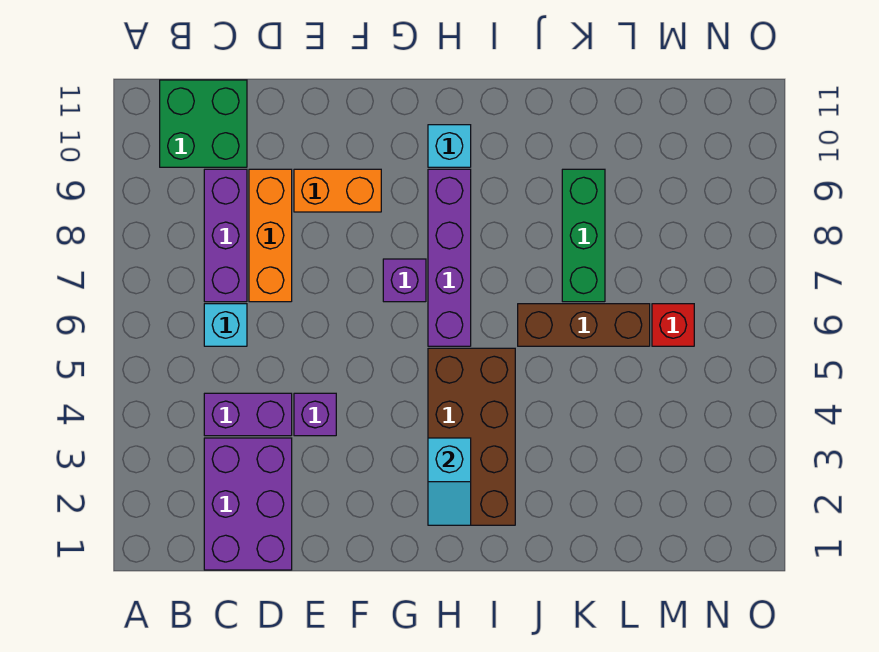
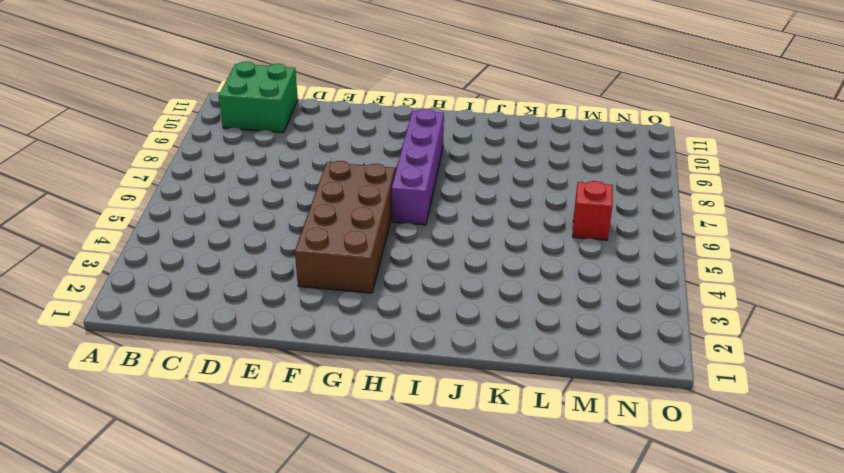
brown 2x4 brick [295,161,395,293] -> brown 2x4 brick moved to [428,348,515,525]
none -> purple 2x3 brick [204,438,292,570]
none -> purple 1x2 brick [204,393,292,436]
none -> cyan 1x1 brick [204,304,247,346]

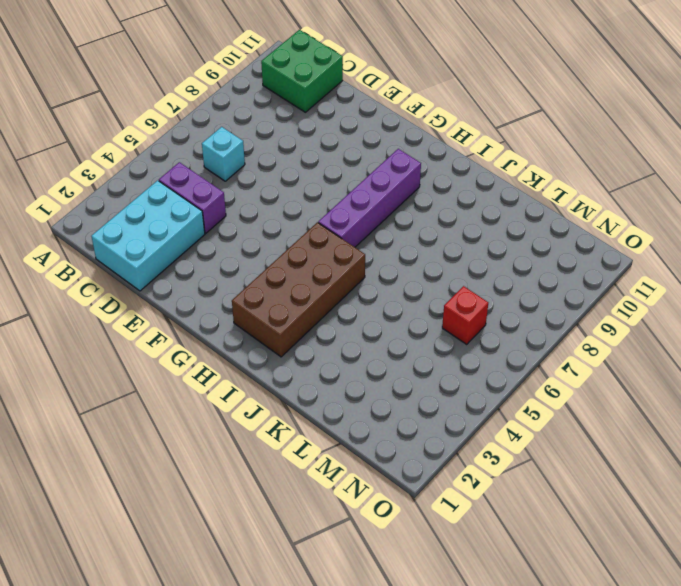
cyan 2x3 brick [91,180,205,291] -> purple 2x3 brick [204,438,292,570]
none -> purple 1x3 brick [204,169,247,302]
none -> orange 1x3 brick [249,169,292,302]
none -> purple 1x1 brick [294,393,336,436]

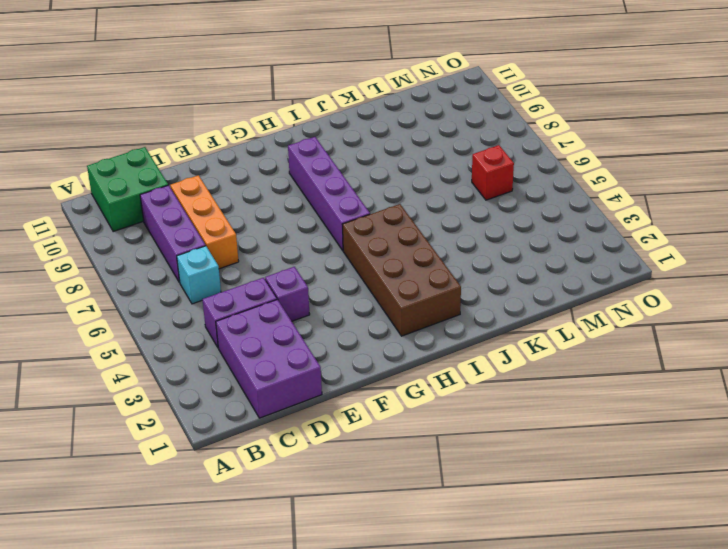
none -> orange 1x2 brick [294,169,381,212]
none -> purple 1x1 brick [383,259,426,302]
none -> cyan 1x1 brick [428,125,471,167]

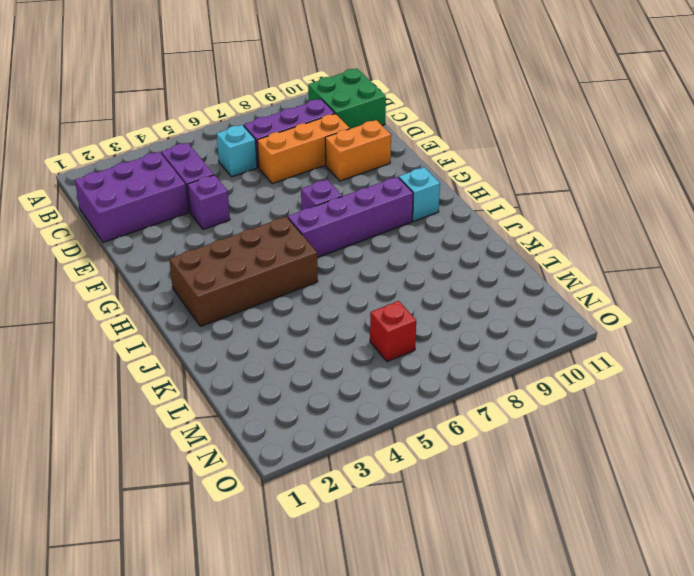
orange 1x2 brick [325,120,391,181] -> orange 1x2 brick turned to [294,169,381,212]
none -> brown 1x3 brick [518,304,650,346]
none -> green 1x3 brick [562,169,605,302]
none -> cyan 1x2 slope [428,438,471,525]

